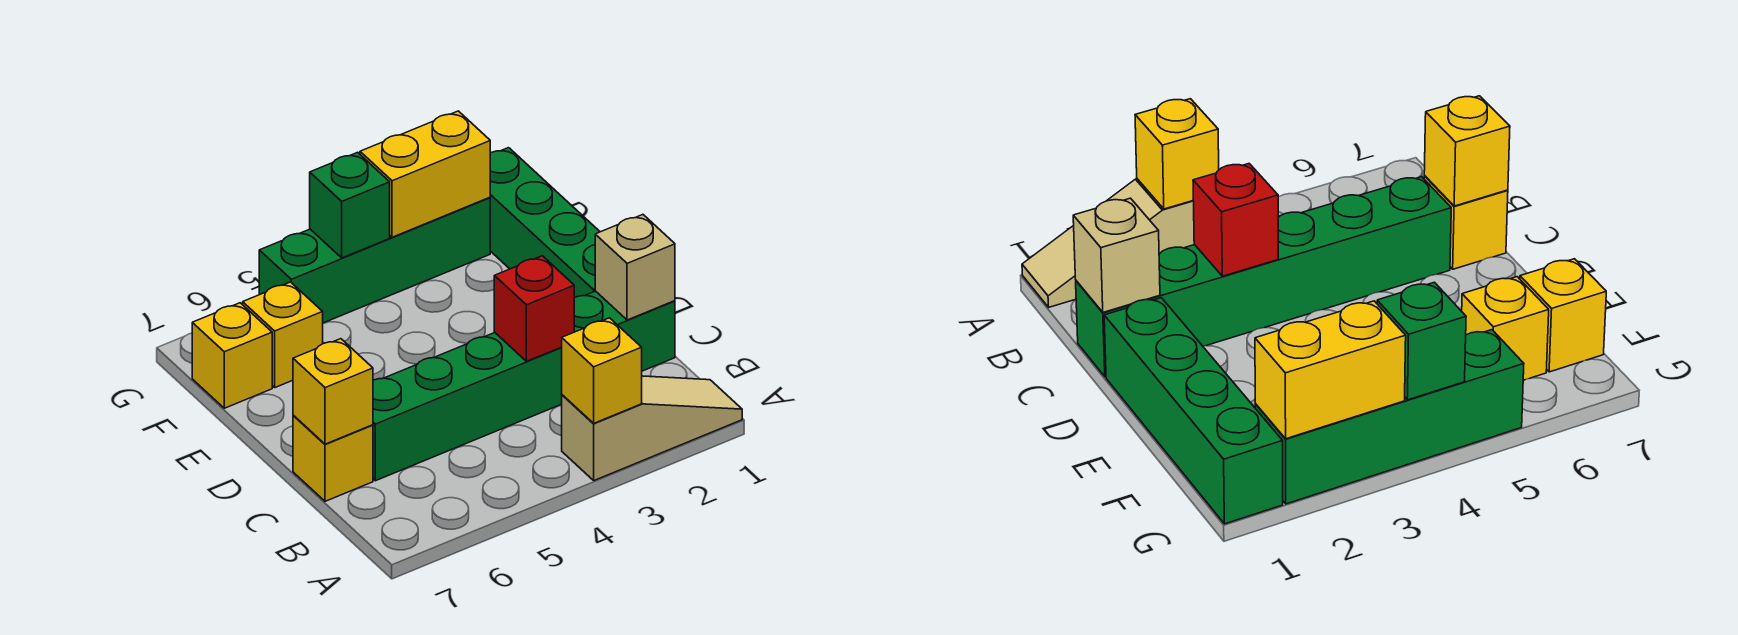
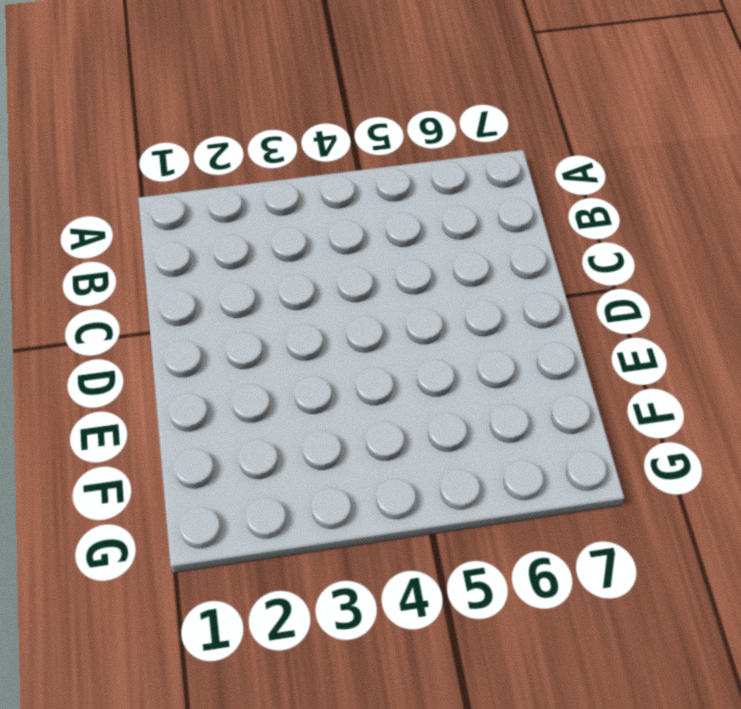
none -> tan 1x3 slope [562,376,742,480]
none -> green 1x6 brick [373,291,675,481]
none -> yellow 1x1 brick [293,416,373,501]

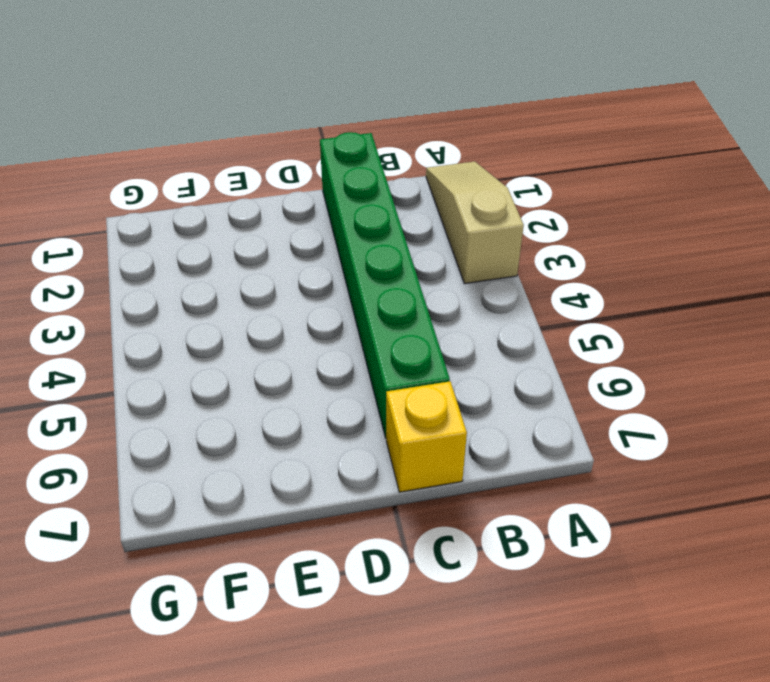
none -> green 1x4 brick [490,148,600,298]
none -> yellow 1x1 brick [243,282,323,387]
none -> yellow 1x1 brick [192,303,272,408]

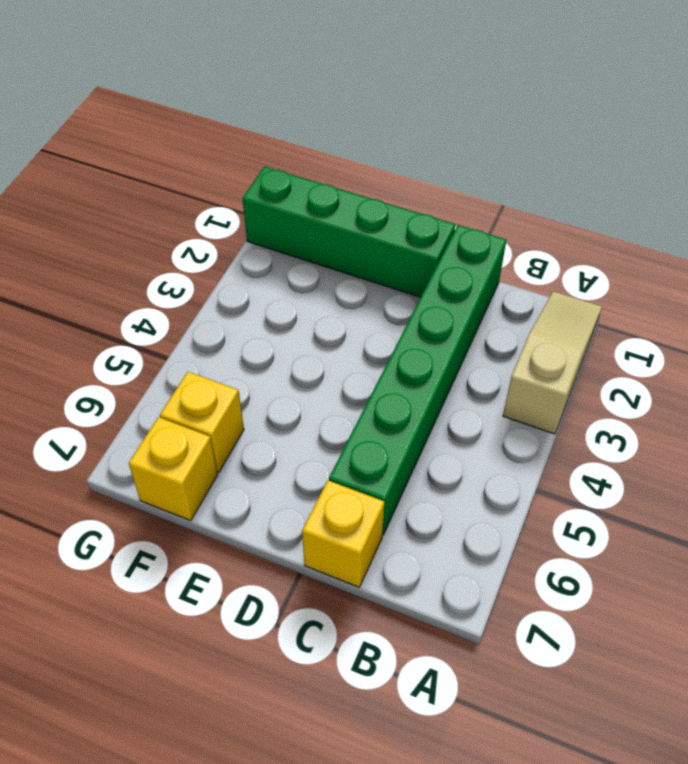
none -> green 1x4 brick [259,197,490,323]
none -> yellow 1x1 brick [562,318,642,423]
none -> tan 1x1 brick [595,215,675,320]

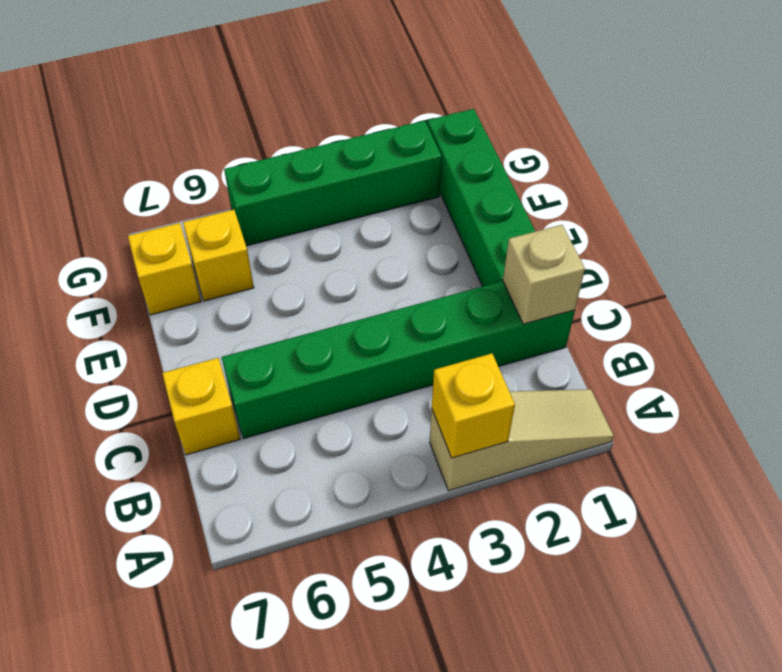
none -> red 1x1 brick [494,256,574,361]
none -> yellow 1x1 brick [293,339,373,444]
none -> yellow 1x2 brick [360,111,490,237]

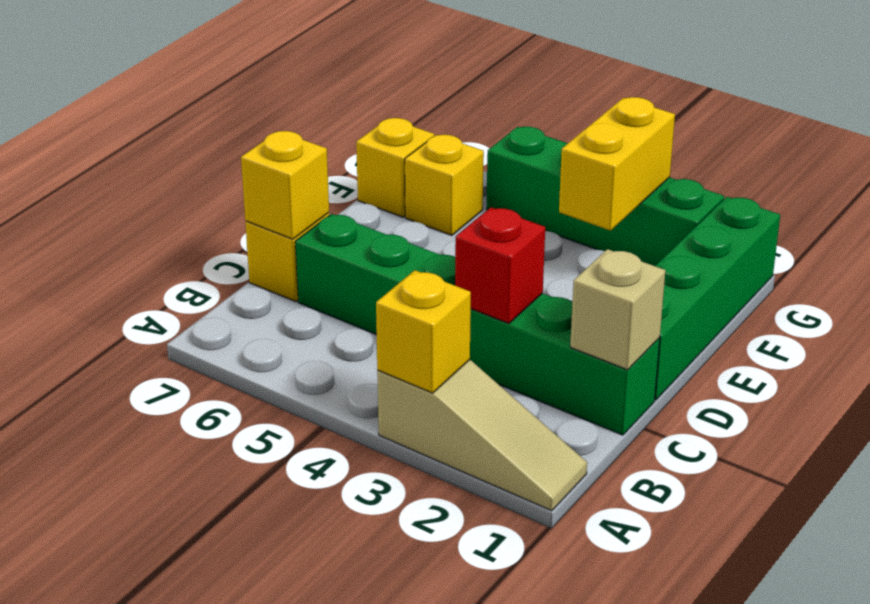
yellow 1x2 brick [559,97,675,231] -> yellow 1x2 brick turned to [360,111,490,237]
none -> green 1x1 brick [310,152,390,258]

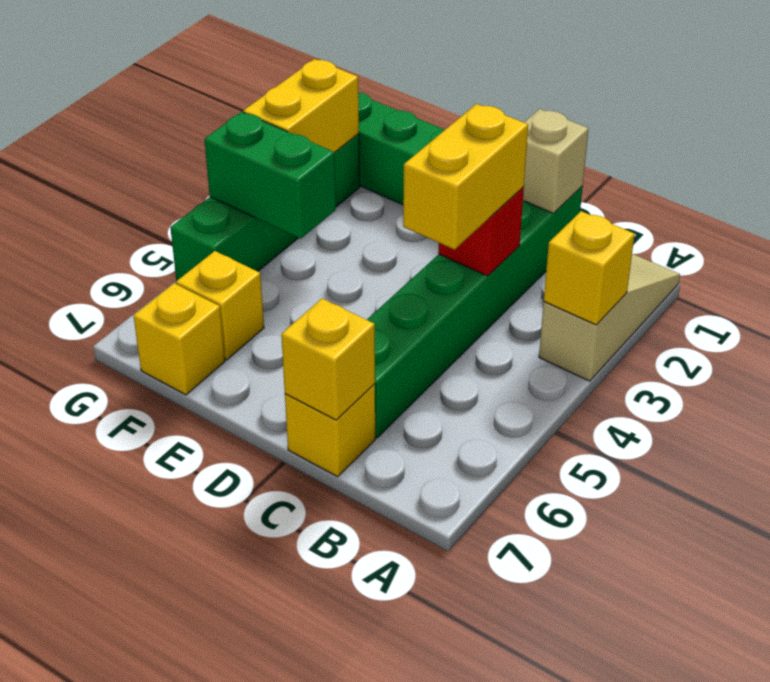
yellow 1x2 brick [403,104,528,250] -> none
green 1x2 brick [204,112,336,239] -> green 1x1 brick [310,152,390,258]

